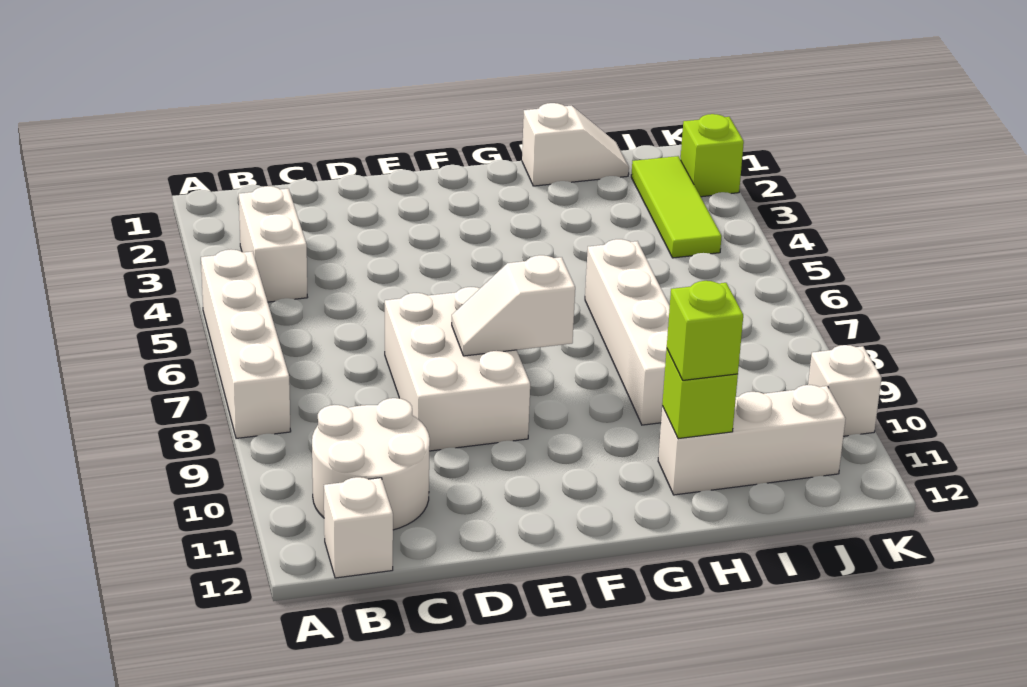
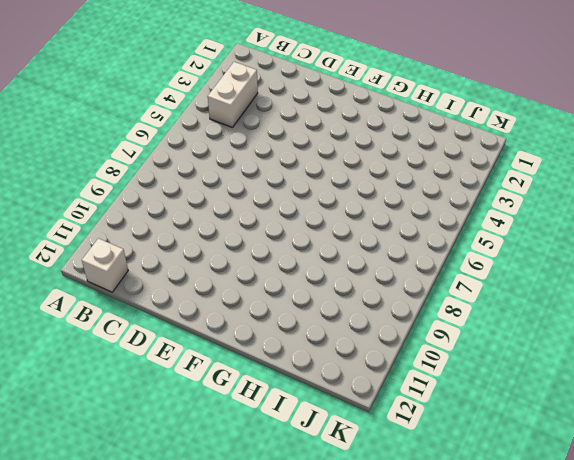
none -> white 1x4 brick [201,250,291,438]
none -> white 2x2 round brick [312,398,430,530]
none -> white 2x3 brick [385,287,530,451]

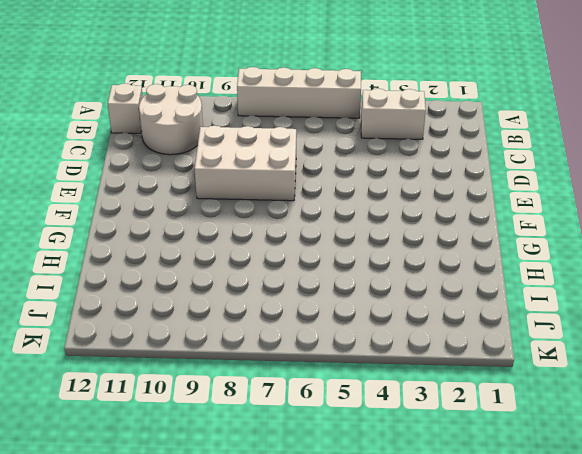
none -> white 1x2 slope [522,103,629,186]
none -> white 1x4 brick [585,239,670,425]
none -> white 1x3 brick [658,385,845,495]

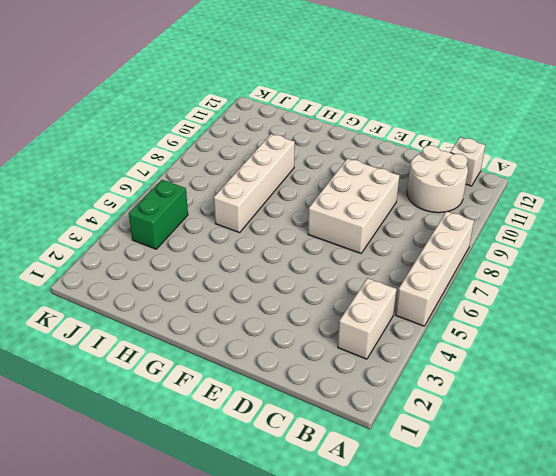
green 1x2 brick [129,180,188,249] -> lime 1x3 tile [631,156,722,258]
none -> white 1x2 slope [522,103,629,186]
none -> white 1x3 brick [658,385,845,495]
none -> lime 1x1 brick [680,114,744,197]

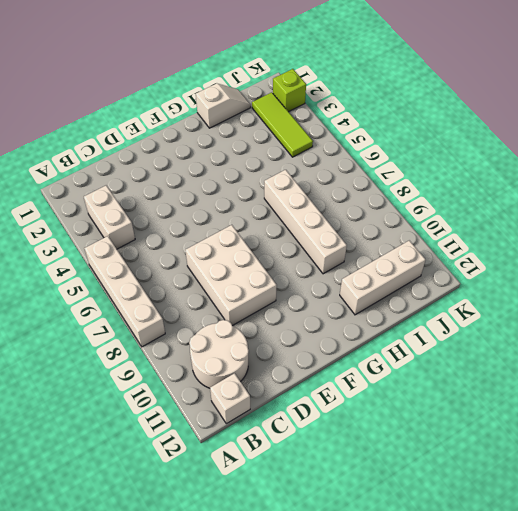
none -> white 1x1 brick [808,345,881,436]
none -> white 1x2 slope [452,255,575,356]
none -> lime 1x1 brick [662,349,738,439]

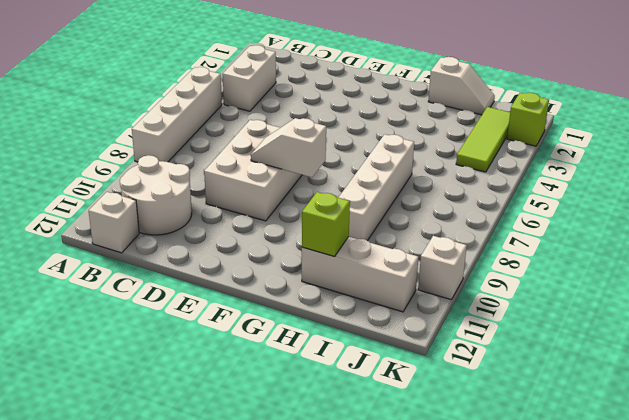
none -> lime 1x1 brick [667,281,743,380]

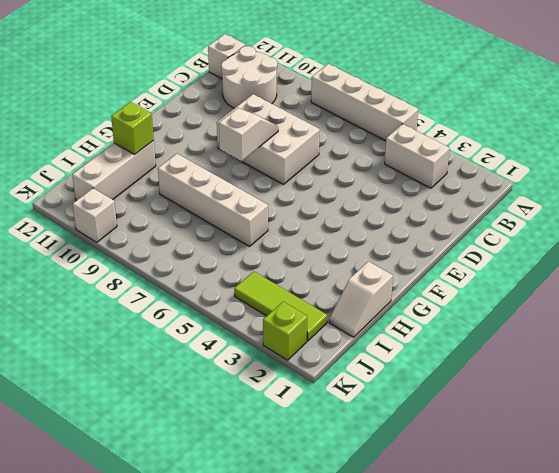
none -> lime 1x1 brick [667,281,743,380]

